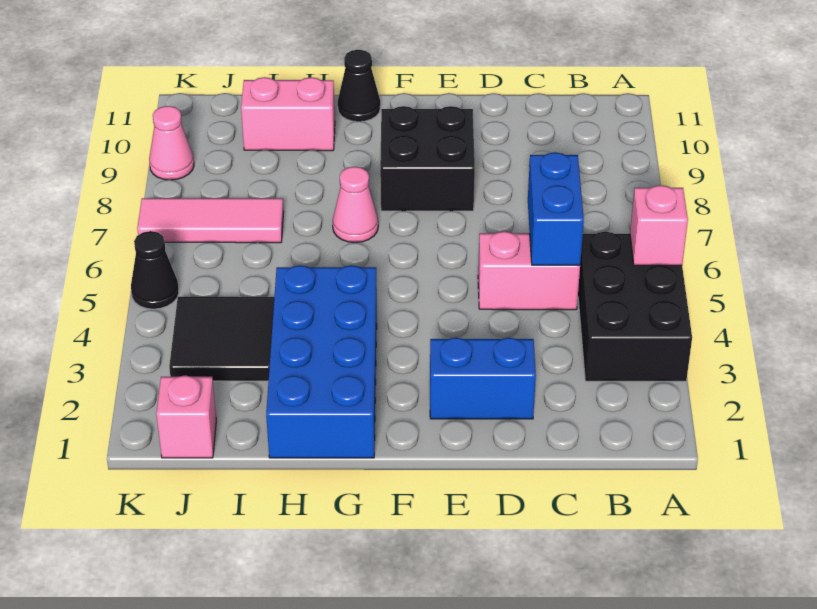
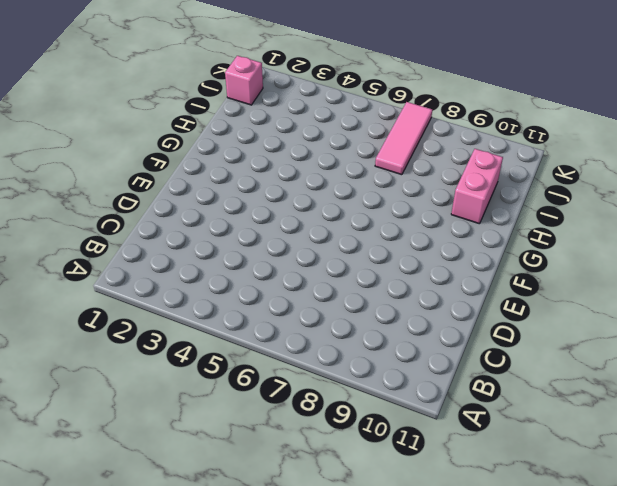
none -> black 2x3 brick [578,232,692,381]
none -> pink 1x2 brick [478,231,580,310]
none -> blue 1x2 brick [430,338,536,419]

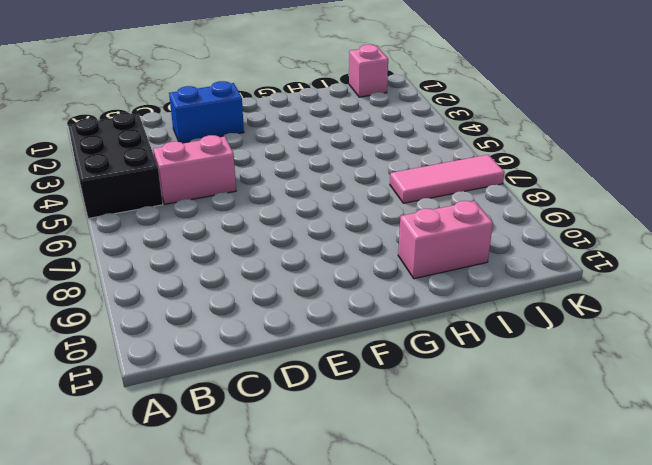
none -> black 2x2 brick [380,106,475,211]
none -> blue 2x4 brick [266,265,377,458]
none -> pink 1x1 cone [333,167,378,243]

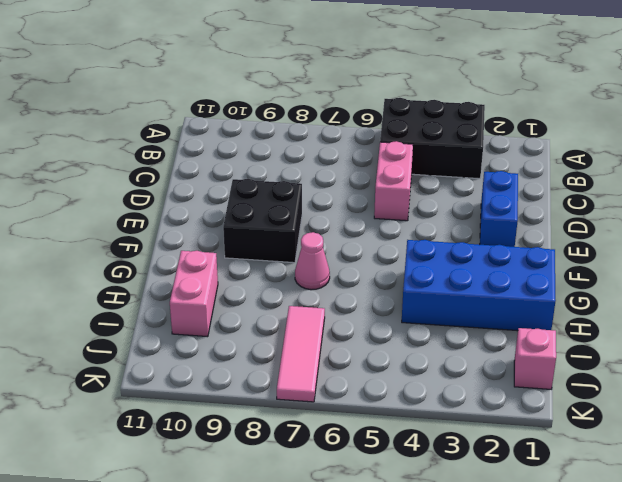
none -> black 1x1 cone [338,50,380,122]
none -> black 2x2 tile [169,297,274,381]
none -> black 1x1 cone [131,231,179,309]

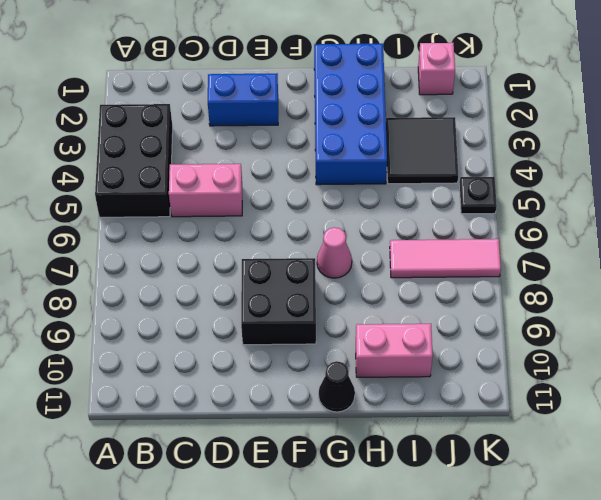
black 1x1 plate [459,177,497,214] -> black 1x1 cone [131,231,179,309]
none -> pink 1x1 cone [149,106,194,180]
none -> pink 1x1 brick [630,185,688,265]
none -> blue 1x2 brick [528,152,584,265]

